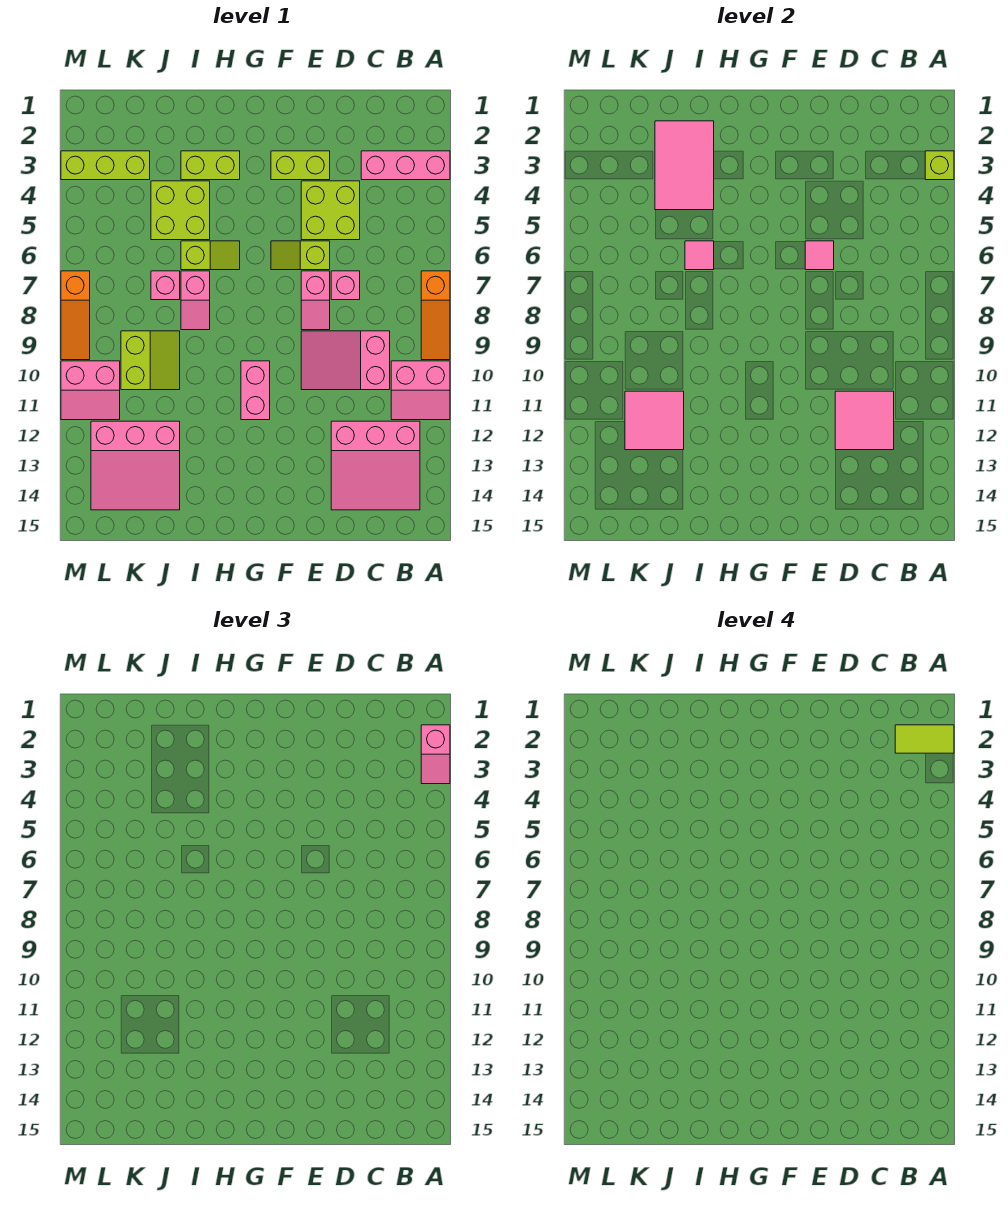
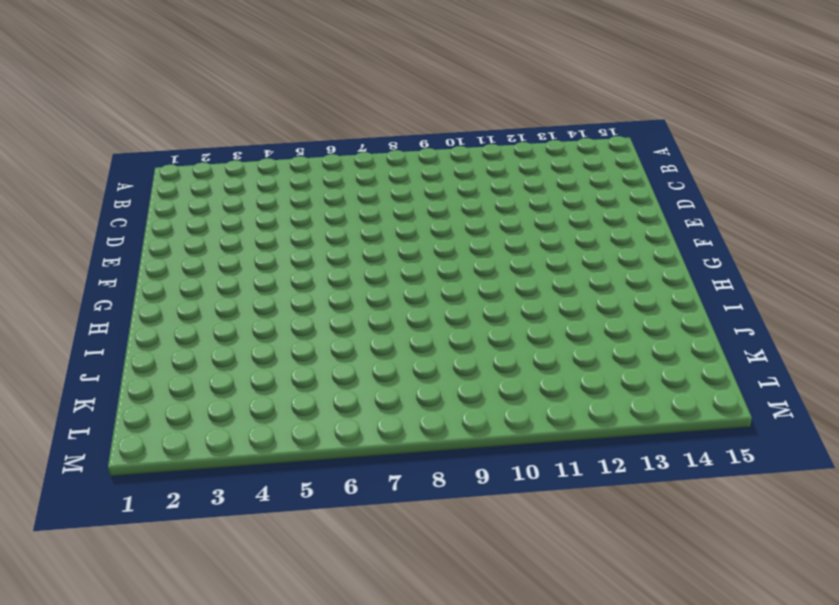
none -> pink 1x3 brick [361,151,450,180]
none -> orange 1x3 slope [421,271,450,360]
none -> pink 2x2 slope [391,361,450,420]

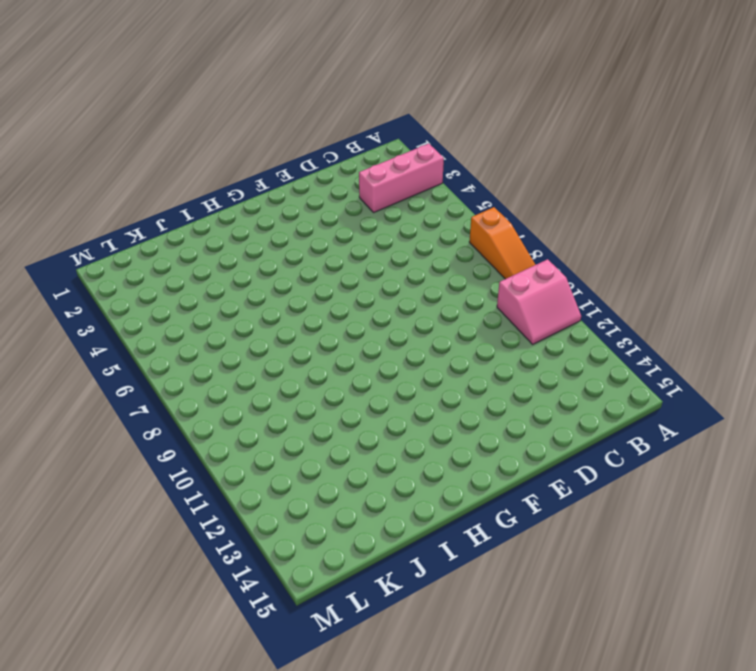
none -> pink 3x3 slope [331,421,420,510]
none -> pink 2x3 slope [301,331,390,390]
none -> lime 2x2 brick [301,181,360,240]

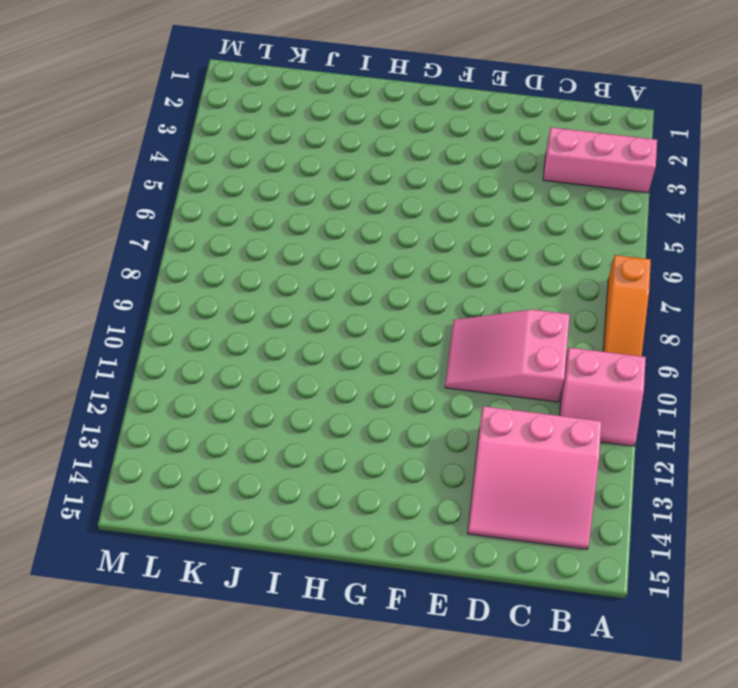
none -> lime 2x2 brick [301,181,360,240]
none -> pink 1x1 brick [331,271,360,300]
none -> lime 1x2 brick [271,151,330,180]

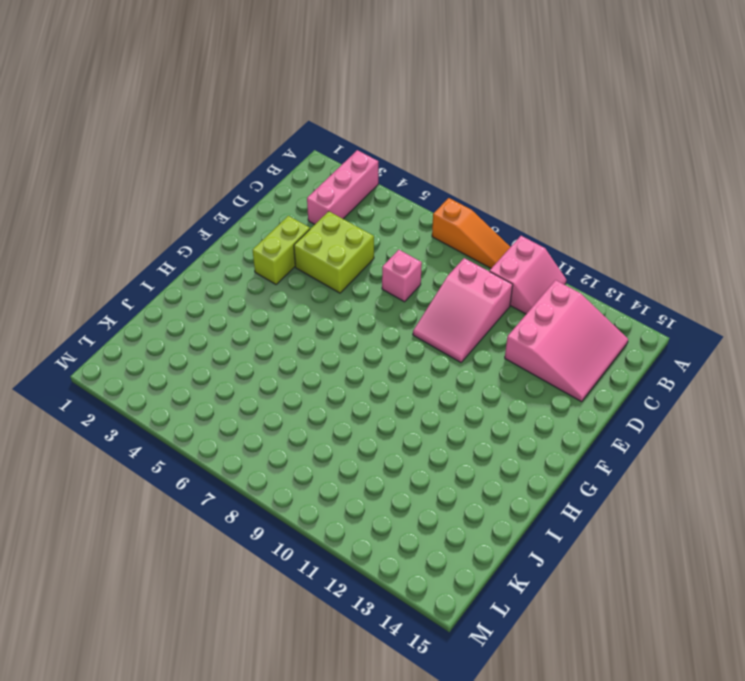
none -> lime 1x2 slope [271,241,330,270]
none -> pink 1x2 slope [301,271,330,330]
none -> pink 1x2 brick [241,361,270,420]

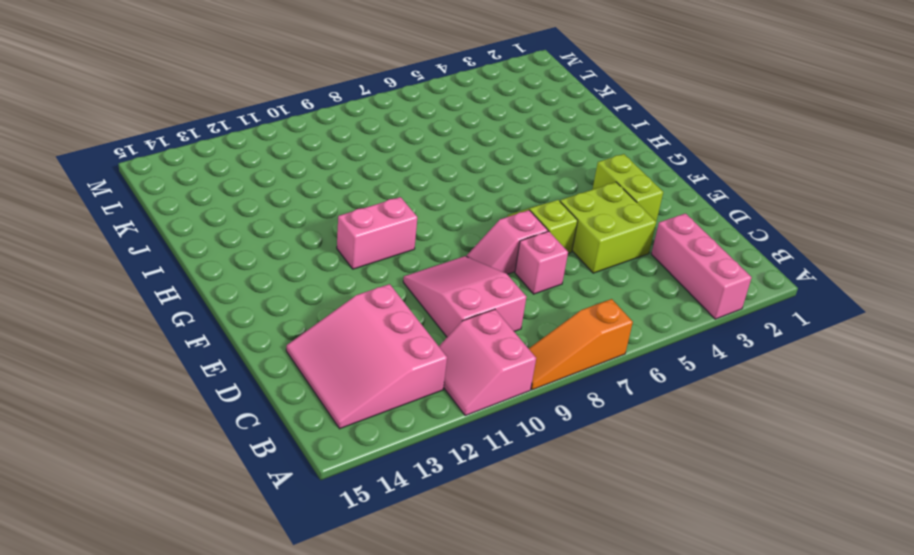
none -> lime 1x2 brick [181,151,240,180]
none -> lime 1x2 slope [181,241,240,270]
none -> lime 2x2 brick [151,181,210,240]

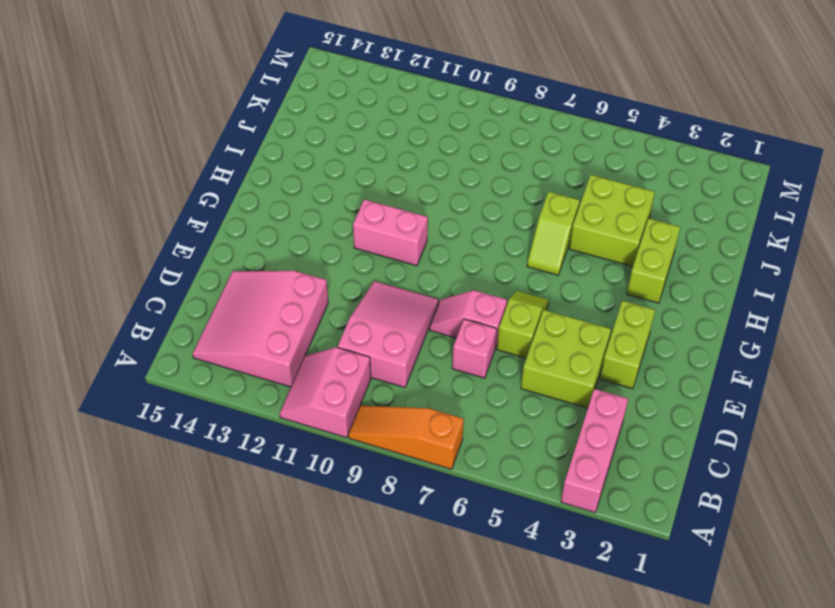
none -> pink 1x2 slope [181,271,210,330]
none -> pink 1x1 brick [151,271,180,300]
none -> lime 2x2 slope [121,331,180,390]

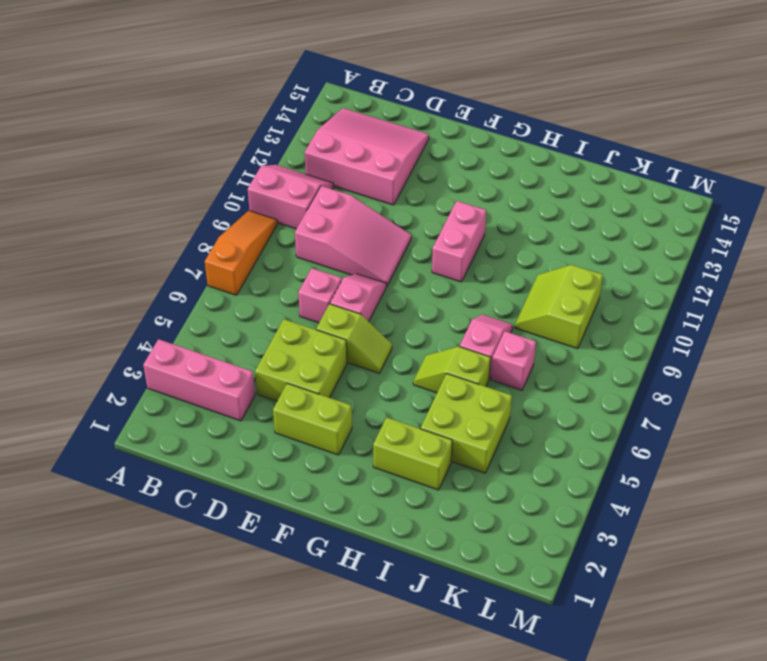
none -> pink 3x3 slope [91,421,180,510]
none -> lime 1x3 brick [61,151,150,180]
none -> pink 2x2 slope [61,361,120,420]

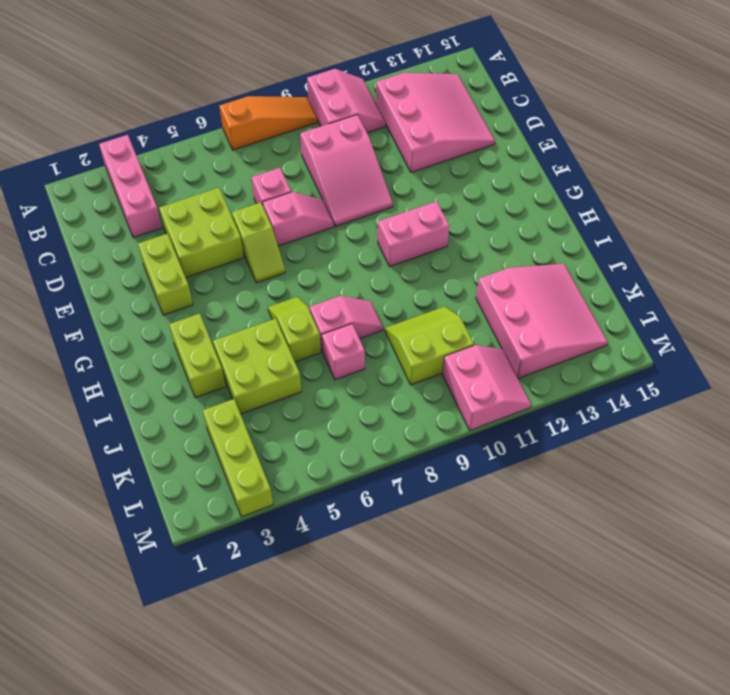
none -> orange 1x3 slope [61,271,90,360]
none -> lime 1x1 brick [925,151,954,180]
none -> pink 2x2 tile [835,391,894,450]

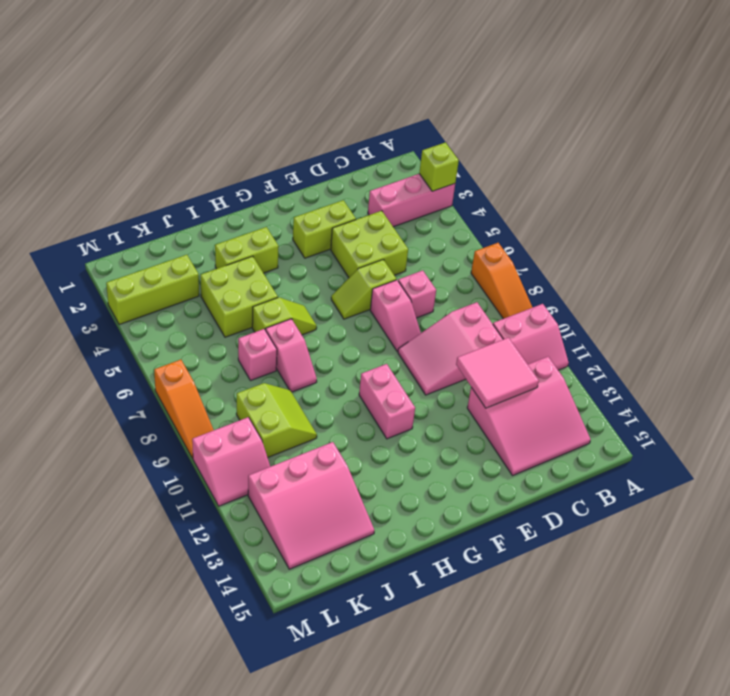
none -> pink 1x1 tile [805,241,834,270]
none -> pink 2x3 tile [655,121,714,210]
none -> pink 1x1 tile [685,241,714,270]

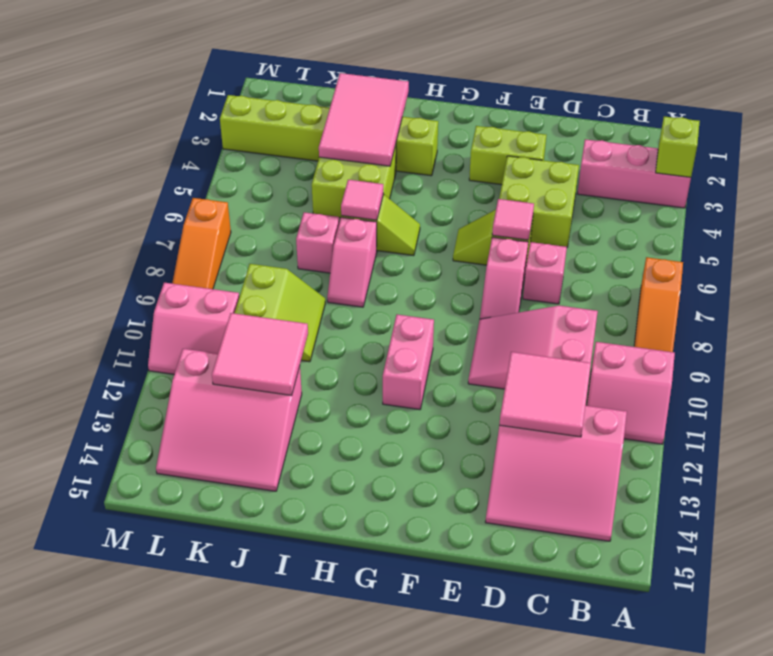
none -> pink 1x2 slope [421,725,450,784]
none -> lime 1x2 tile [895,725,954,753]

